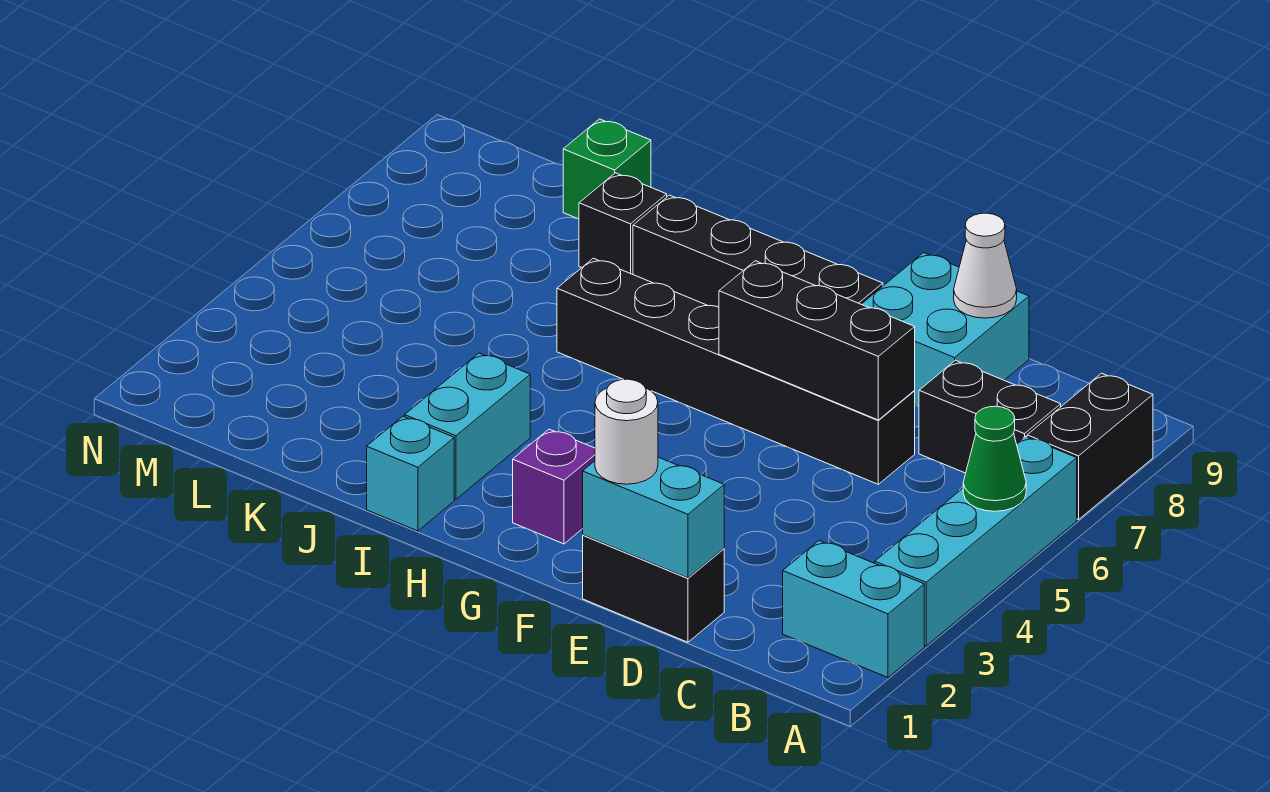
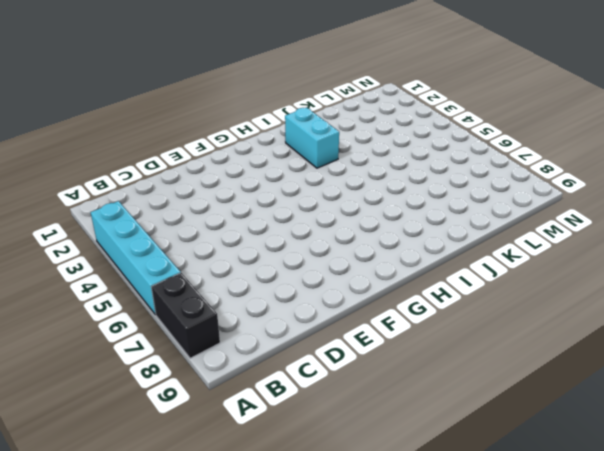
none -> cyan 1x2 brick [783,541,924,677]
none -> black 1x2 brick [919,360,1061,473]
none -> black 1x2 brick [583,535,724,642]

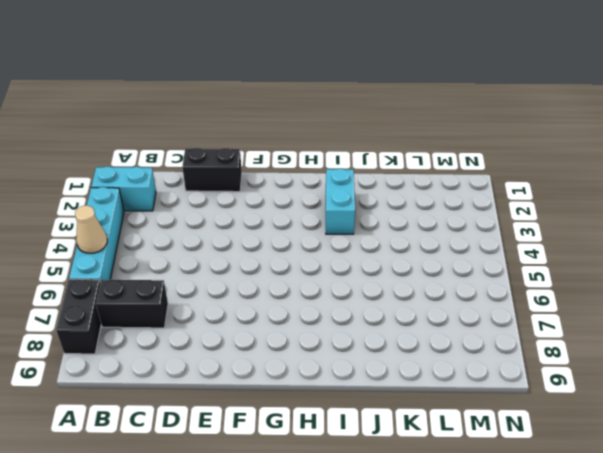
tan 1x1 cone [75,205,107,253] -> green 1x1 cone [963,406,1026,511]
none -> black 1x6 brick [557,258,915,484]
none -> cyan 2x2 brick [861,253,1029,407]
none -> black 1x4 brick [633,195,883,307]

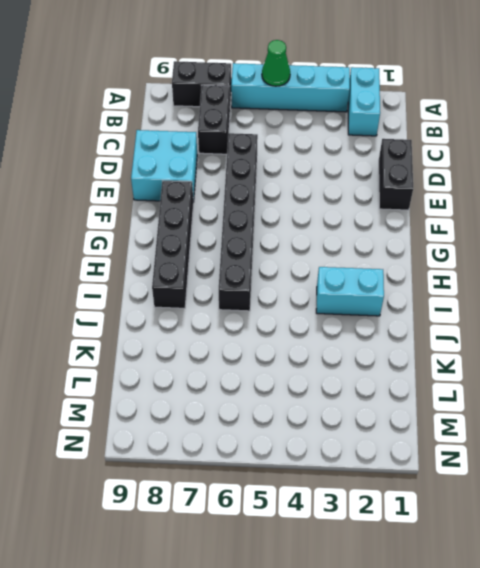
none -> purple 1x1 brick [513,429,595,544]
none -> cyan 1x1 brick [367,416,454,531]
none -> black 1x1 brick [579,173,667,274]

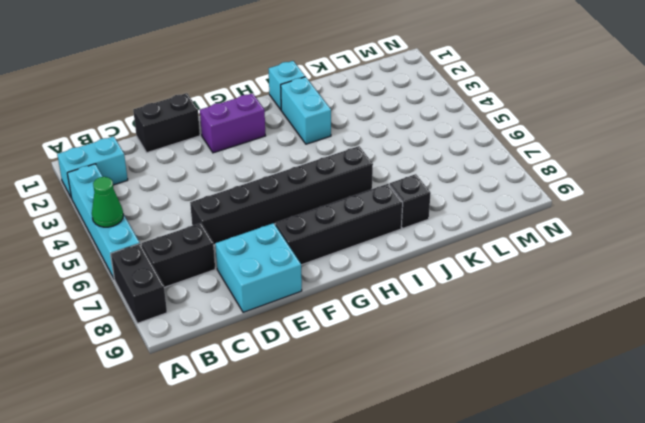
purple 1x2 brick [200,93,265,153] -> purple 1x1 brick [513,429,595,544]
none -> green 1x1 brick [563,119,651,219]
none -> cyan 1x2 brick [583,457,724,578]
none -> black 1x3 brick [719,261,915,420]

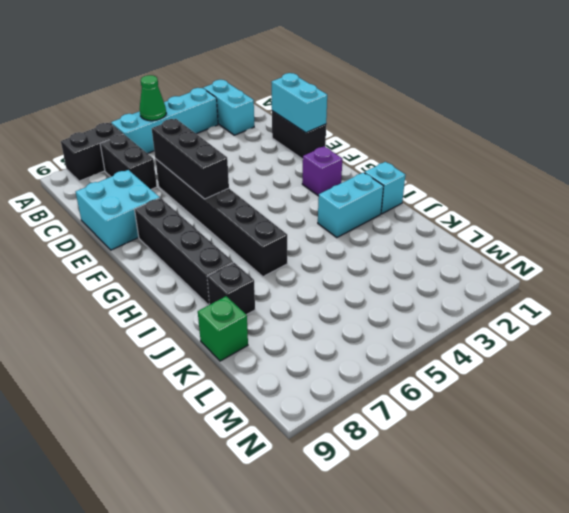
none -> white 1x1 cone [954,213,1017,318]
none -> white 1x1 round brick [595,379,658,484]

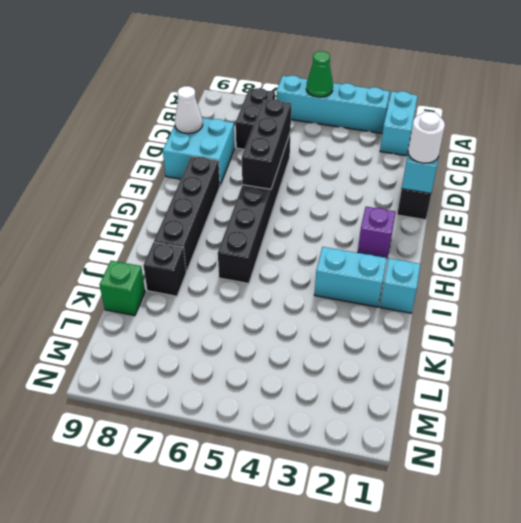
none -> black 1x2 brick [1027,373,1153,520]

